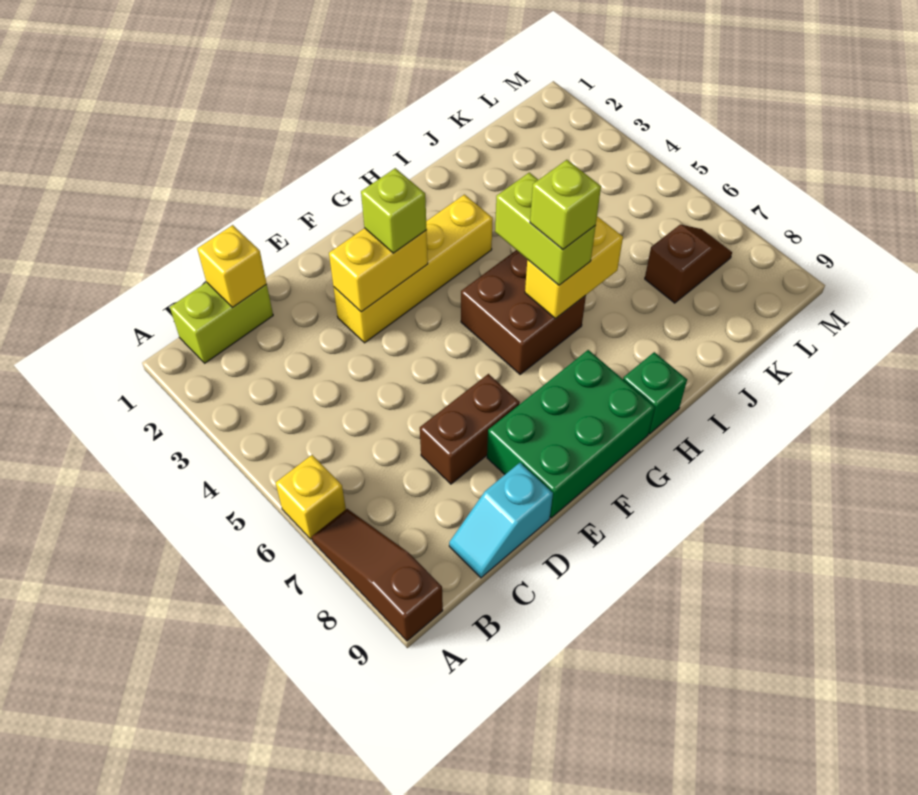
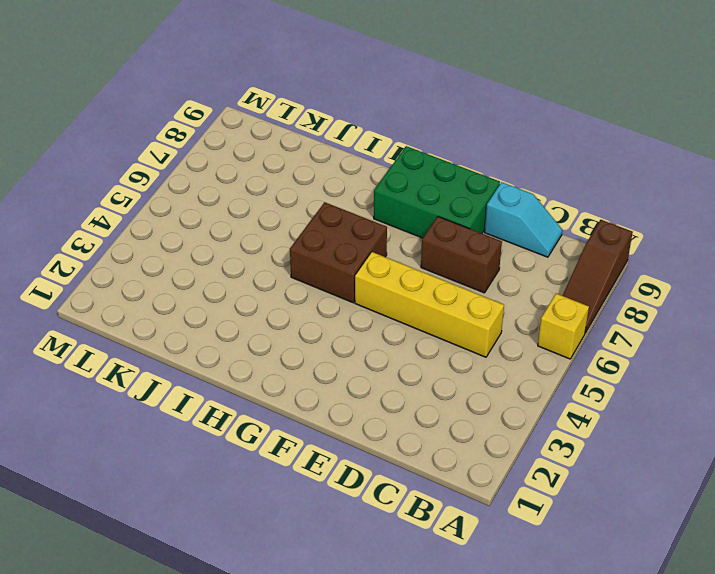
yellow 1x4 brick [355,252,504,357] -> yellow 1x4 brick moved to [334,195,493,343]
none -> lime 1x2 brick [170,282,273,363]
none -> green 1x1 brick [623,352,687,434]
none -> brown 1x2 slope [645,225,732,303]

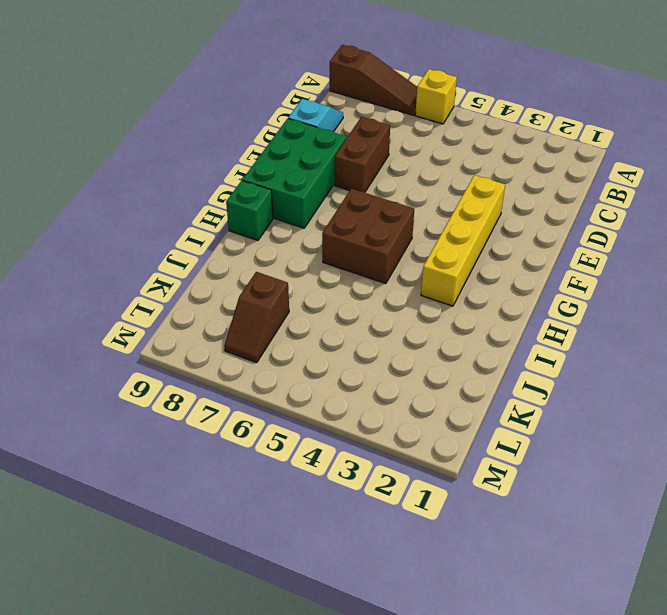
none -> lime 1x2 brick [170,282,273,363]
none -> yellow 1x1 brick [197,225,267,307]
none -> yellow 1x2 brick [329,228,428,312]

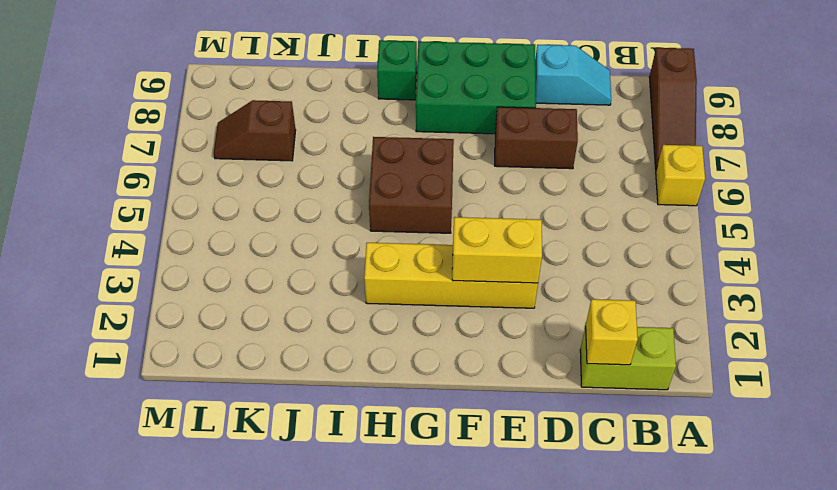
none -> yellow 1x2 brick [525,216,623,319]
none -> lime 1x1 brick [361,168,427,253]
none -> lime 1x2 brick [495,173,596,285]

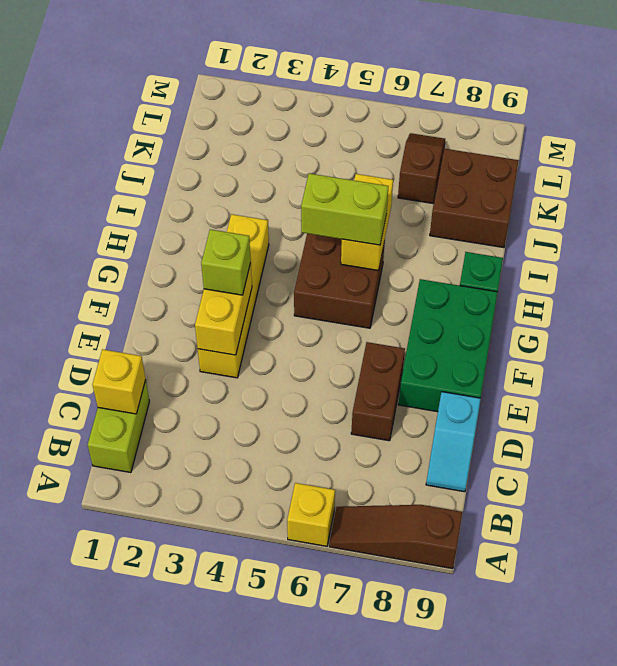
brown 2x2 brick [430,149,519,248] -> none
none -> lime 1x1 brick [530,160,601,249]

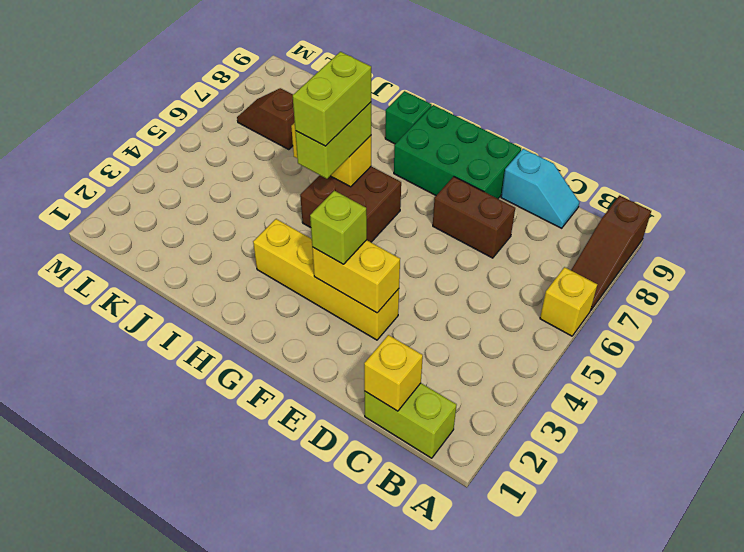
lime 1x2 brick [293,52,371,146] -> lime 1x1 brick [530,160,601,249]

